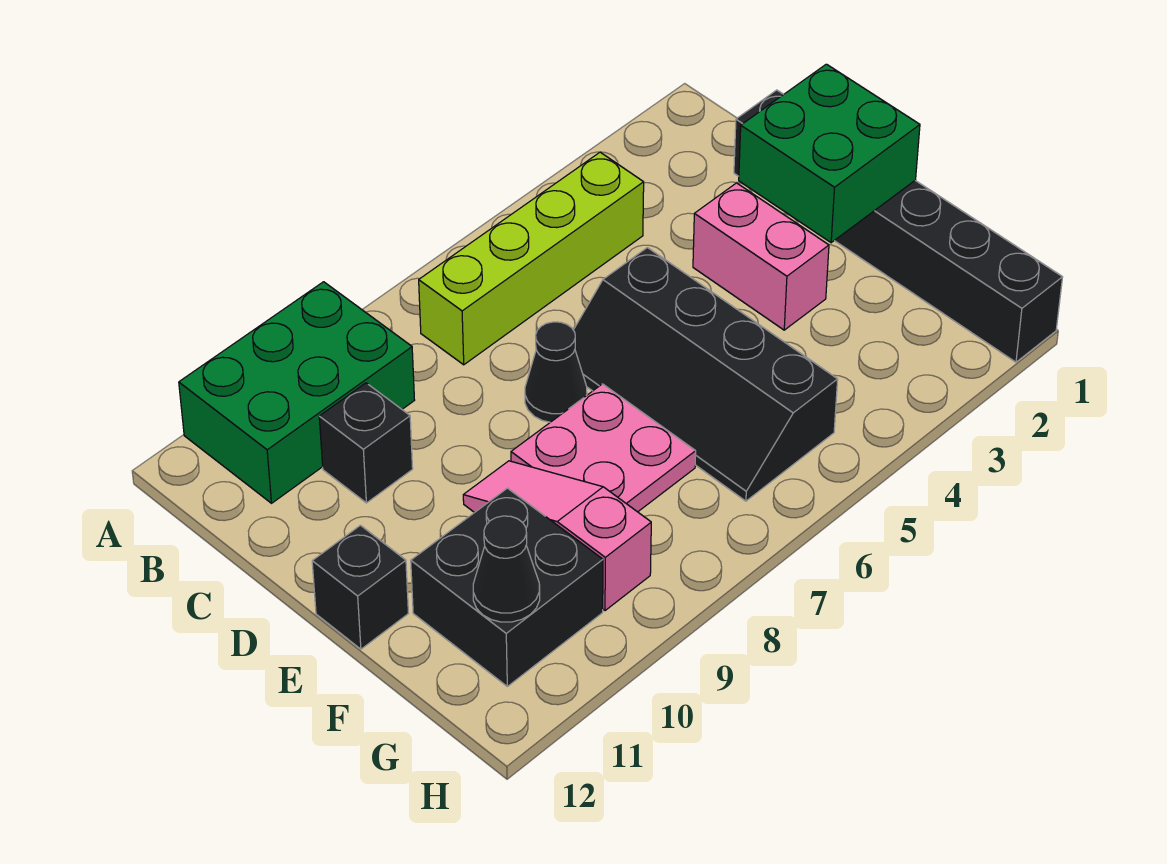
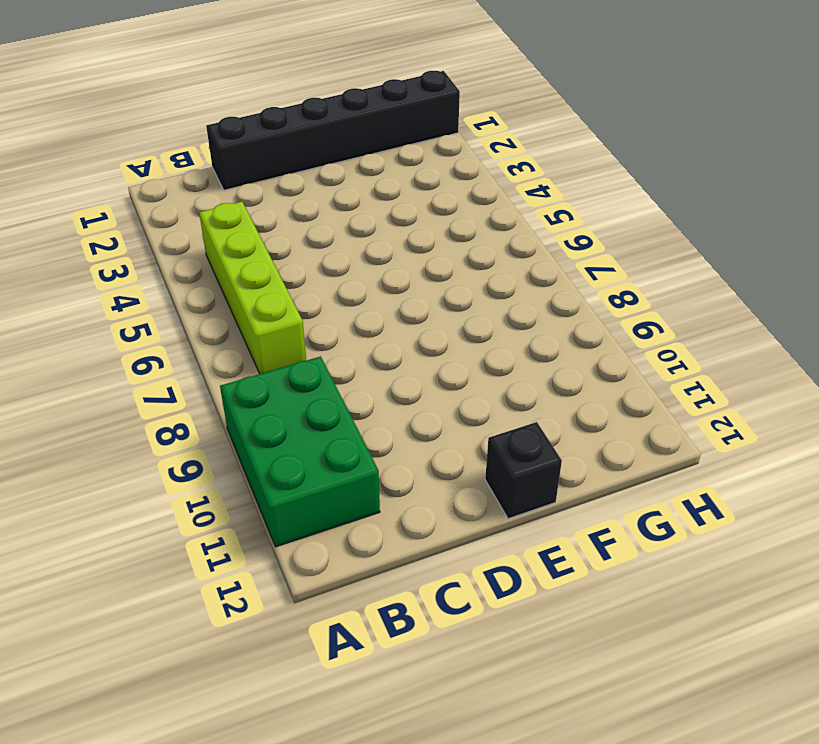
none -> black 1x1 brick [319,383,413,503]
none -> pink 1x2 brick [693,183,829,330]
none -> black 2x4 slope [574,248,838,501]

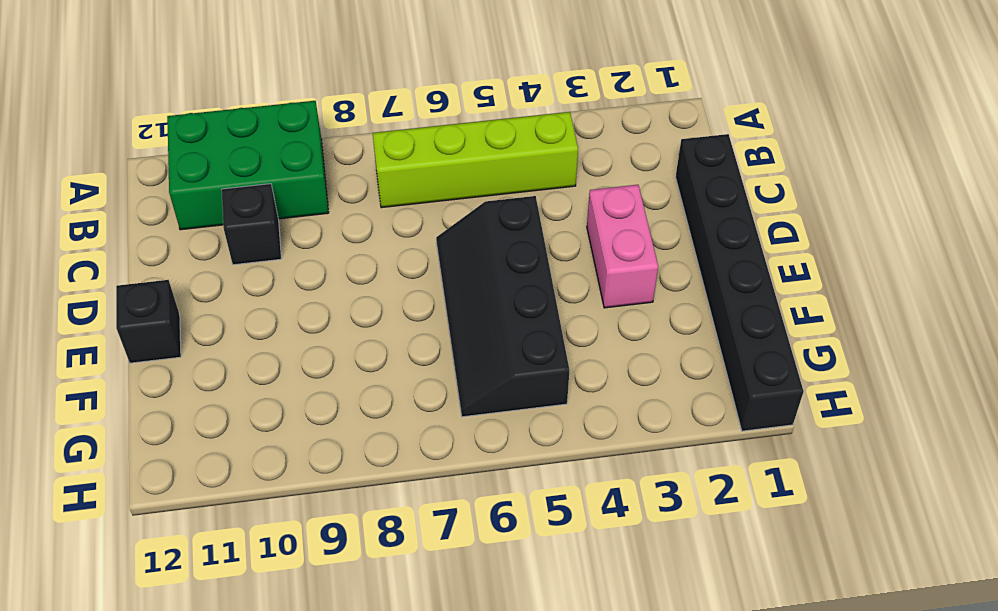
none -> black 1x1 cone [525,322,587,422]
none -> pink 2x2 plate [511,384,696,512]
none -> pink 1x3 slope [463,461,651,611]

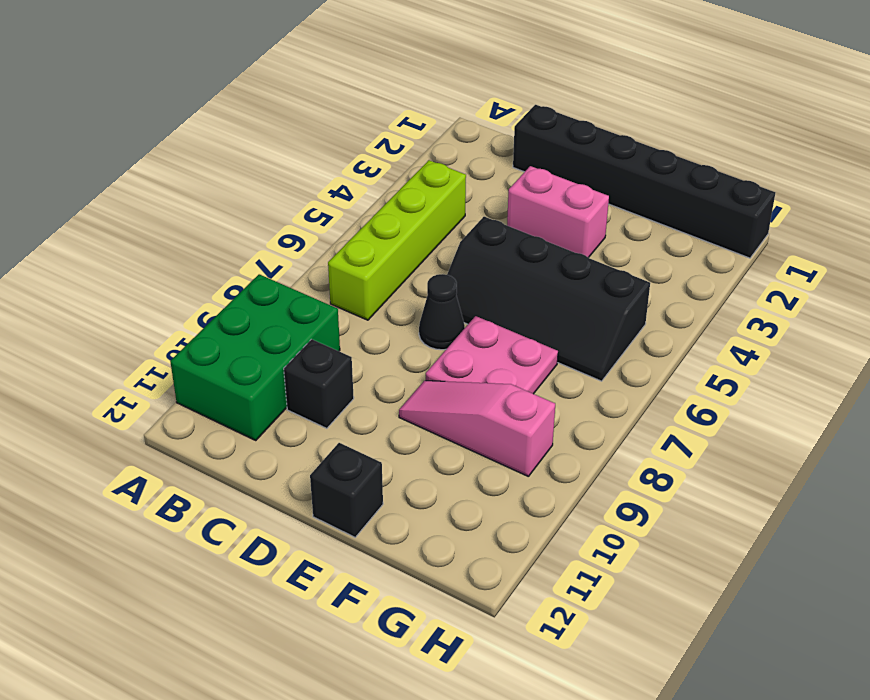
none -> black 2x2 brick [411,488,603,686]
none -> green 2x2 brick [739,64,920,243]
none -> black 1x1 cone [473,516,540,622]

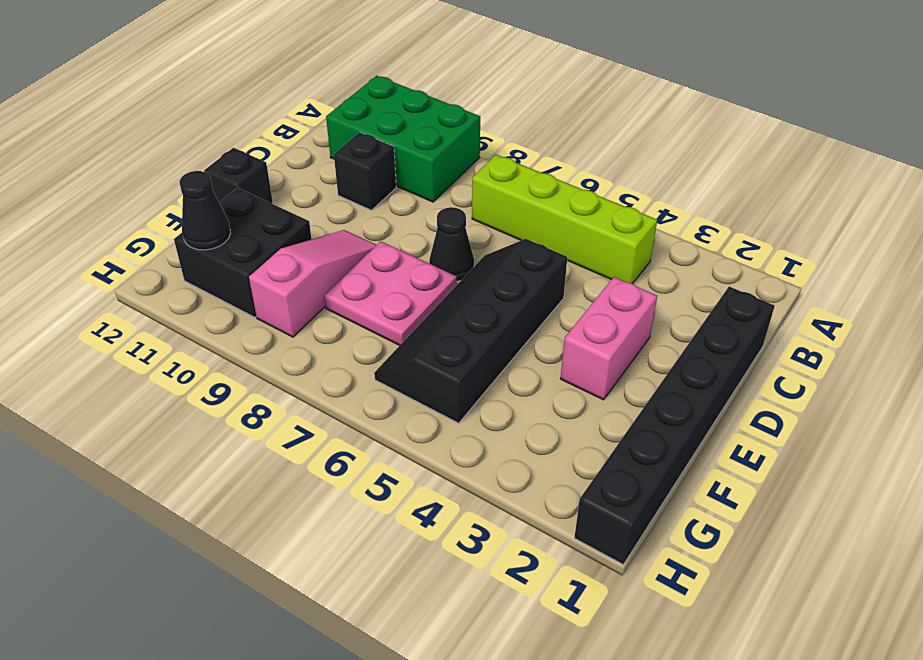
none -> green 2x2 brick [739,64,920,243]

